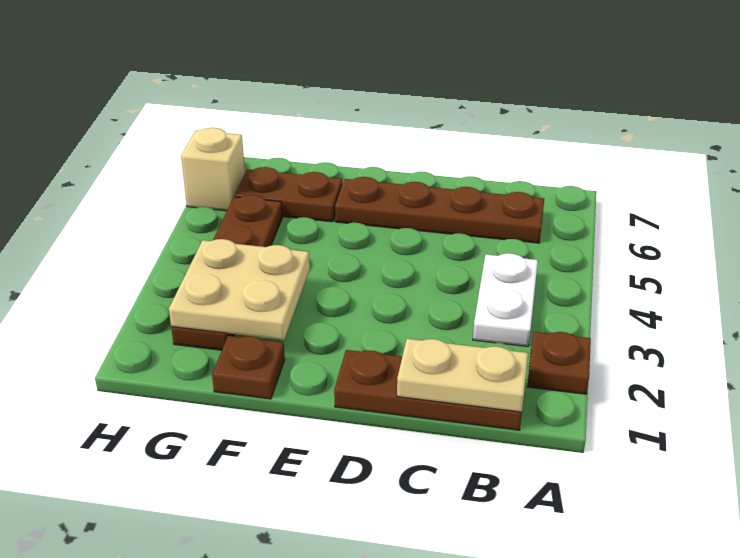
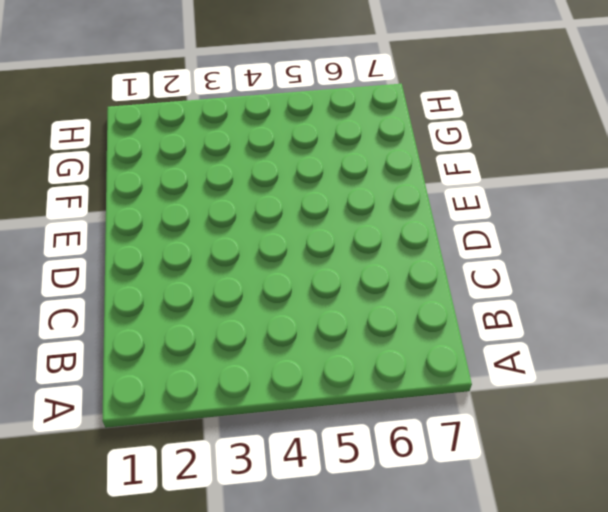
none -> brown 1x1 plate [527,332,591,394]
none -> brown 1x3 plate [334,350,522,430]

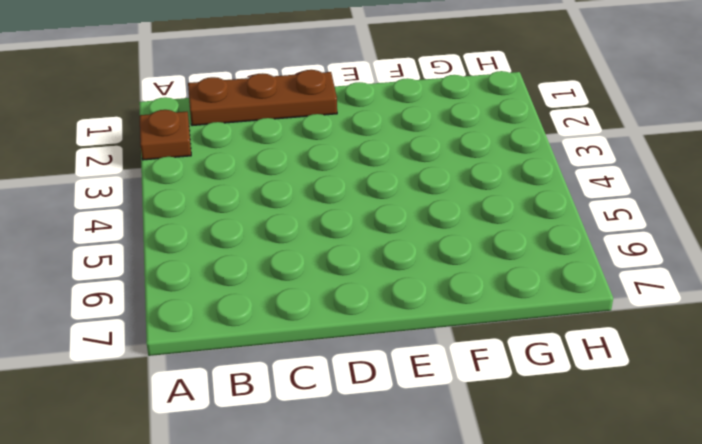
none -> white 1x2 plate [473,253,538,347]
none -> brown 1x4 plate [335,177,544,243]

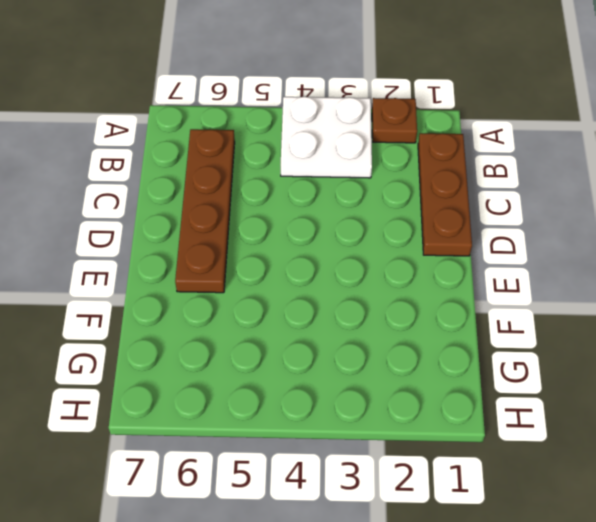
white 2x2 plate [281,96,372,178] -> white 1x2 plate [473,253,538,347]
none -> brown 1x1 plate [212,336,285,399]
none -> brown 1x2 plate [234,167,342,222]

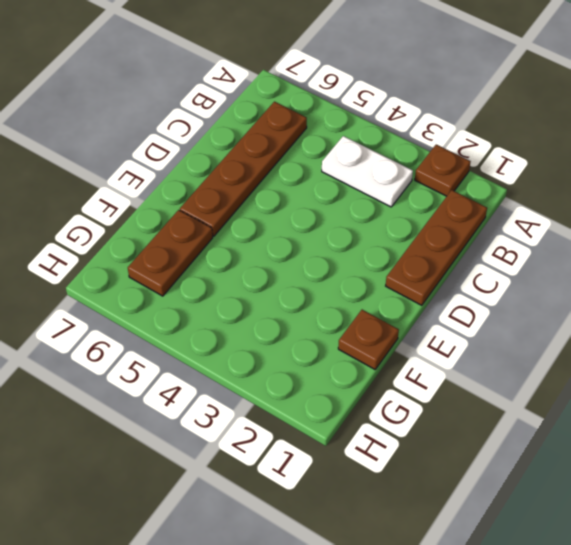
none -> brown 1x4 plate [171,195,282,350]
none -> tan 1x1 brick [181,128,245,211]

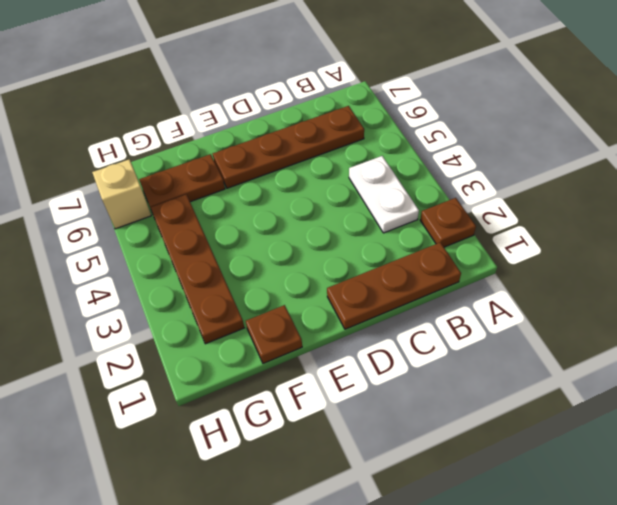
none -> tan 1x2 plate [397,339,528,412]
none -> tan 2x2 plate [169,239,310,340]

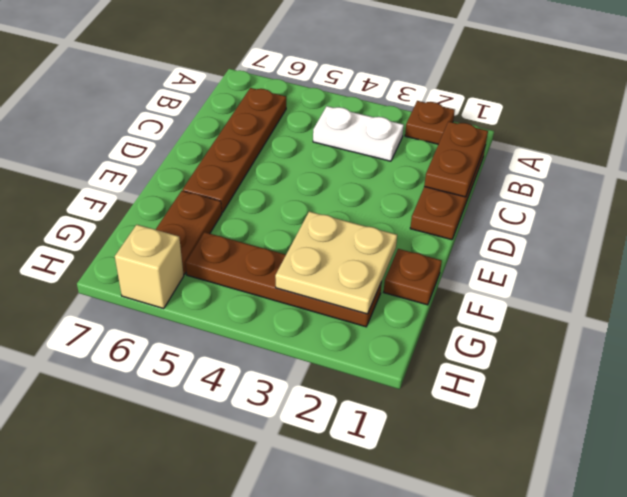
brown 1x2 plate [424,121,488,197] -> tan 1x2 plate [397,339,528,412]

